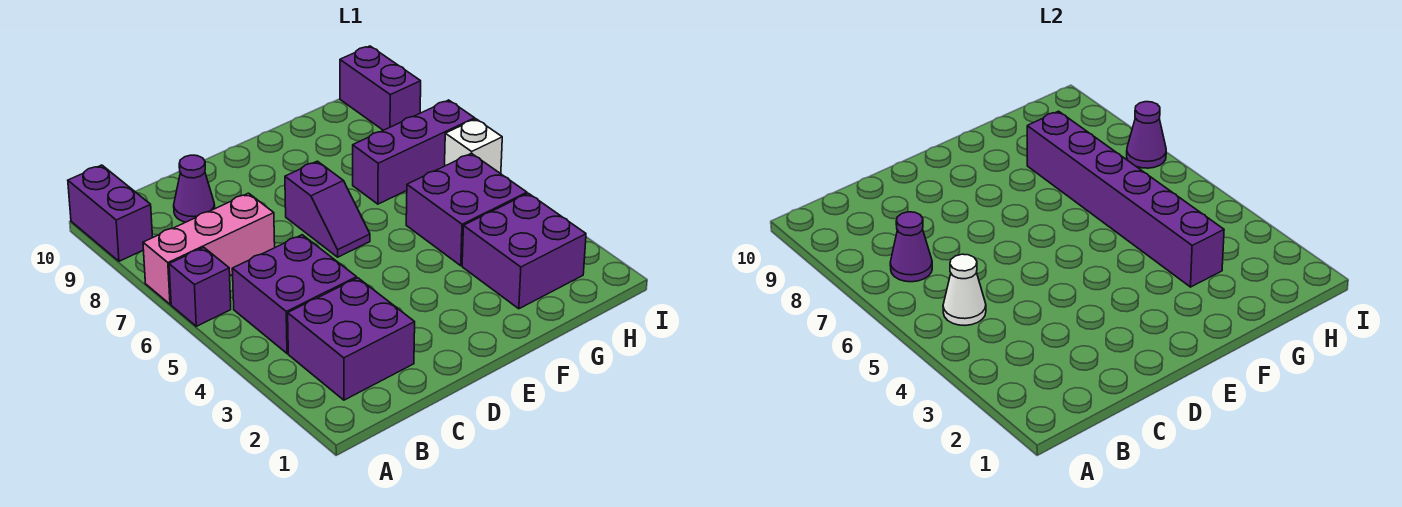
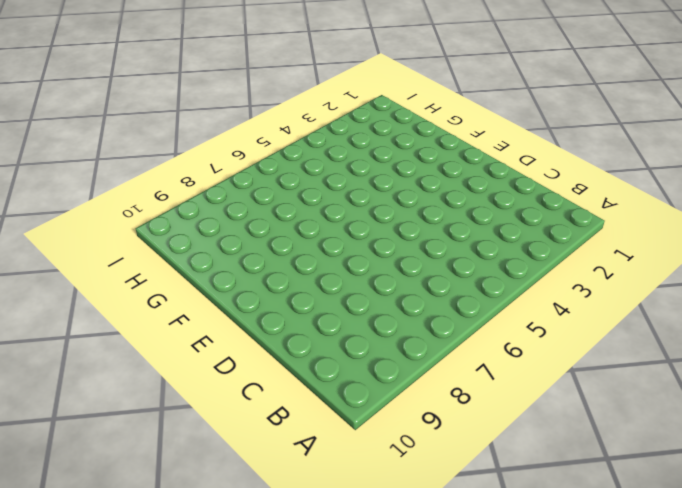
none -> purple 1x1 brick [169,248,231,326]
none -> pink 1x3 brick [143,193,275,304]
none -> purple 1x2 brick [68,165,153,261]

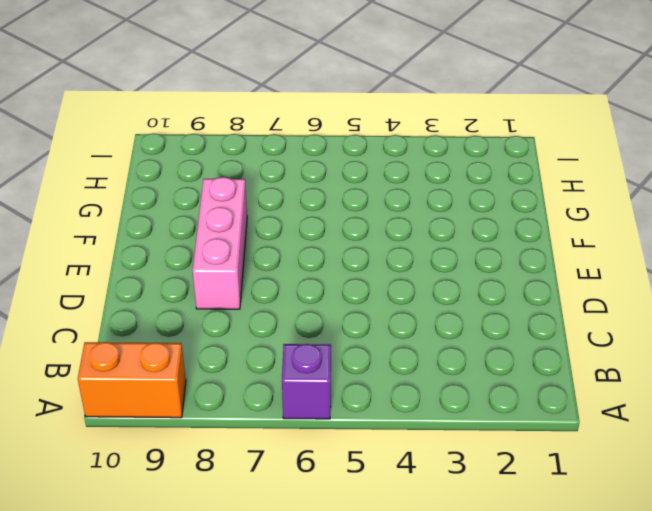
orange 1x2 brick [78,342,186,418] -> purple 1x2 brick [68,165,153,261]
pink 1x3 brick [193,177,247,309] -> pink 1x3 brick moved to [143,193,275,304]
none -> purple 2x2 brick [288,278,415,400]
none -> purple 2x2 brick [232,235,357,354]
none -> purple 1x1 cone [174,155,215,222]

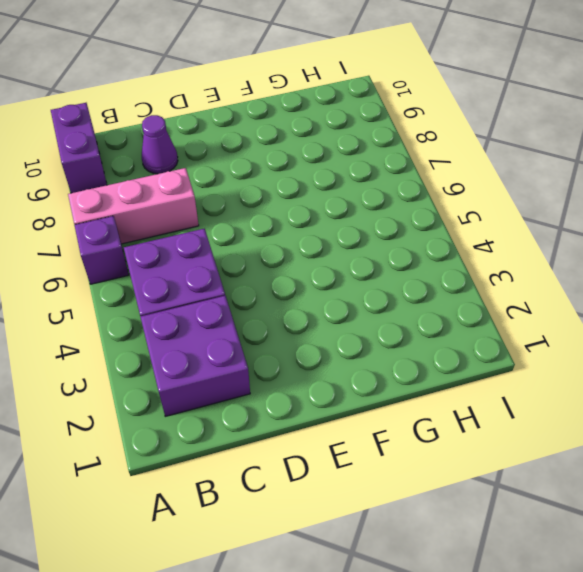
none -> purple 1x2 slope [285,161,370,257]
none -> purple 2x2 brick [462,193,586,309]
none -> purple 2x2 brick [406,153,527,266]

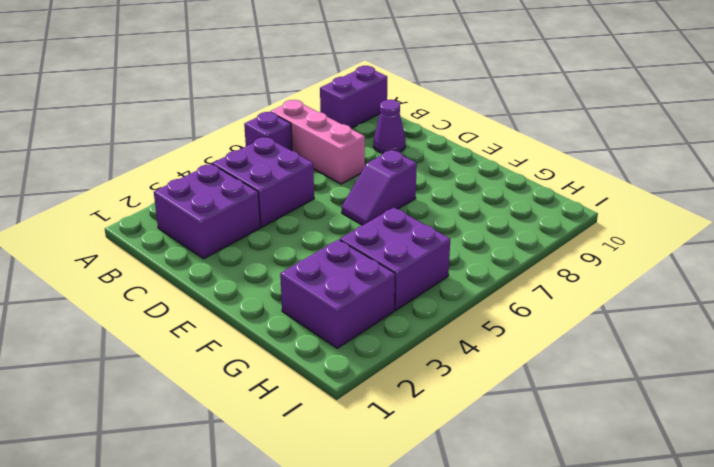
none -> purple 1x3 brick [353,100,475,204]
none -> white 1x1 brick [445,119,502,174]
none -> purple 1x2 brick [340,46,421,130]

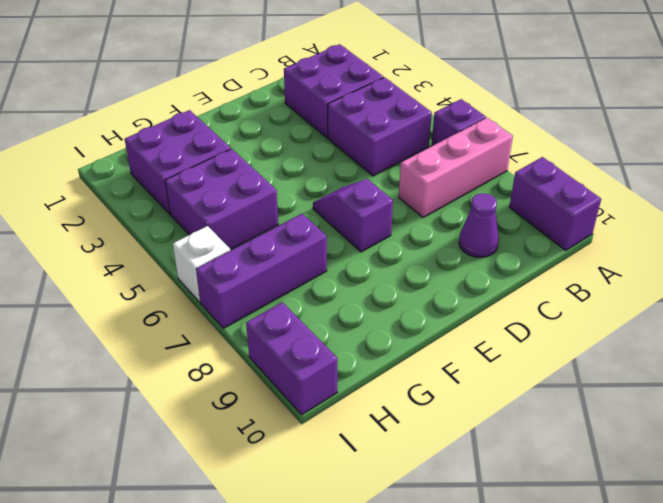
none -> white 1x1 cone [943,254,986,325]
none -> purple 1x1 cone [890,212,932,282]
none -> purple 1x6 brick [1027,111,1224,287]

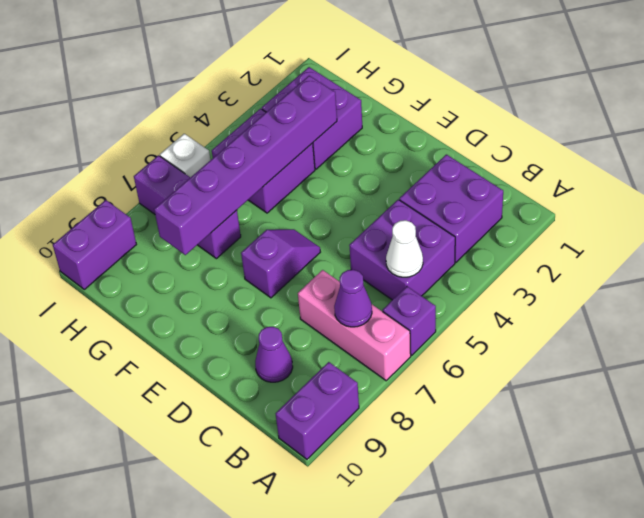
none -> purple 1x1 cone [1127,102,1166,168]

